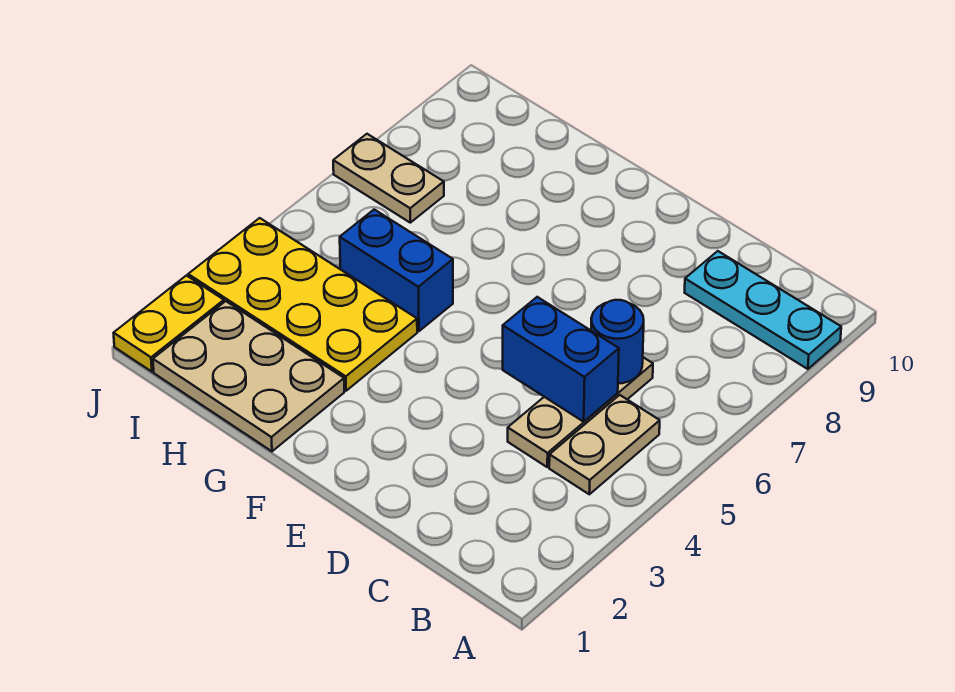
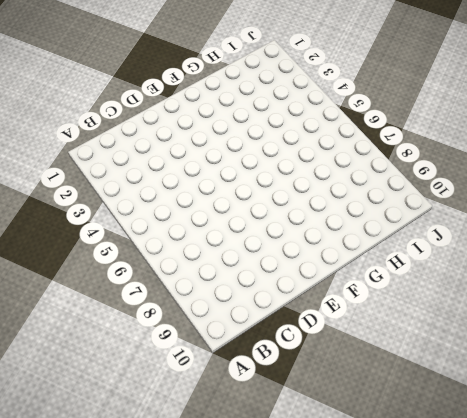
none -> cyan 1x3 plate [685,251,841,369]
none -> tan 1x2 plate [549,395,660,494]

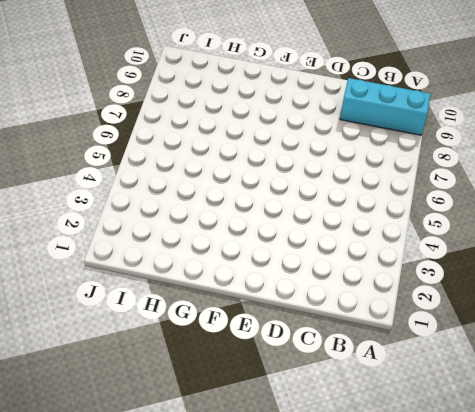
cyan 1x3 brick [340,78,431,135] -> cyan 1x3 plate [685,251,841,369]
none -> tan 1x2 plate [549,395,660,494]
none -> tan 1x3 plate [508,357,653,467]

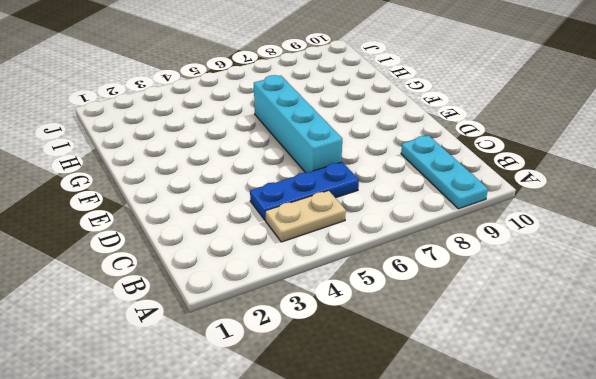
blue 1x3 plate [250,162,359,221] -> tan 1x3 plate [508,357,653,467]
cyan 1x4 brick [254,75,342,173] -> none
none -> tan 2x3 plate [153,301,344,451]
none -> yellow 2x4 plate [188,218,417,391]

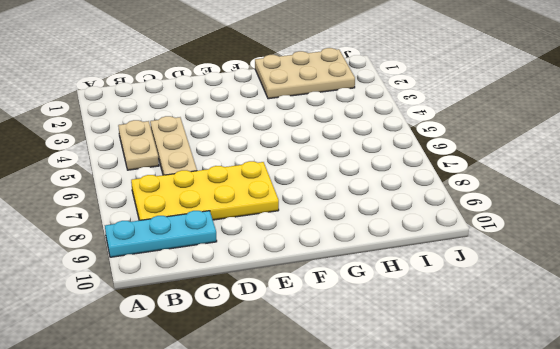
yellow 2x4 plate [131,161,279,220] -> yellow 2x4 plate moved to [188,218,417,391]
none -> blue 1x2 brick [340,210,453,331]
none -> tan 1x2 plate [333,134,444,223]

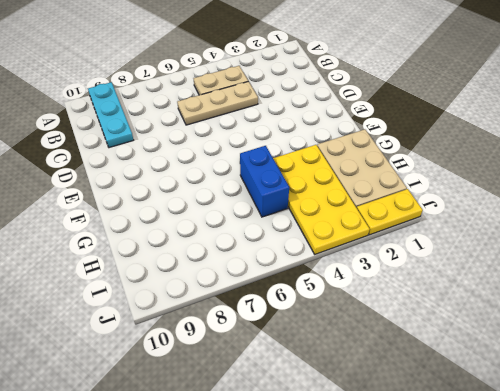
none -> tan 1x2 plate [333,134,444,223]
none -> blue 1x2 brick [503,297,619,422]

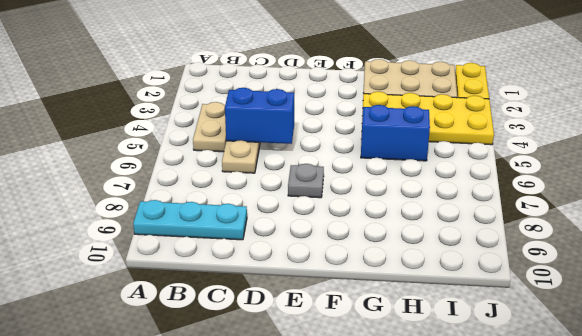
grey 1x1 plate [288,164,324,198] -> none
none -> tan 1x2 plate [333,134,444,223]
none -> blue 1x1 round brick [591,300,644,383]

